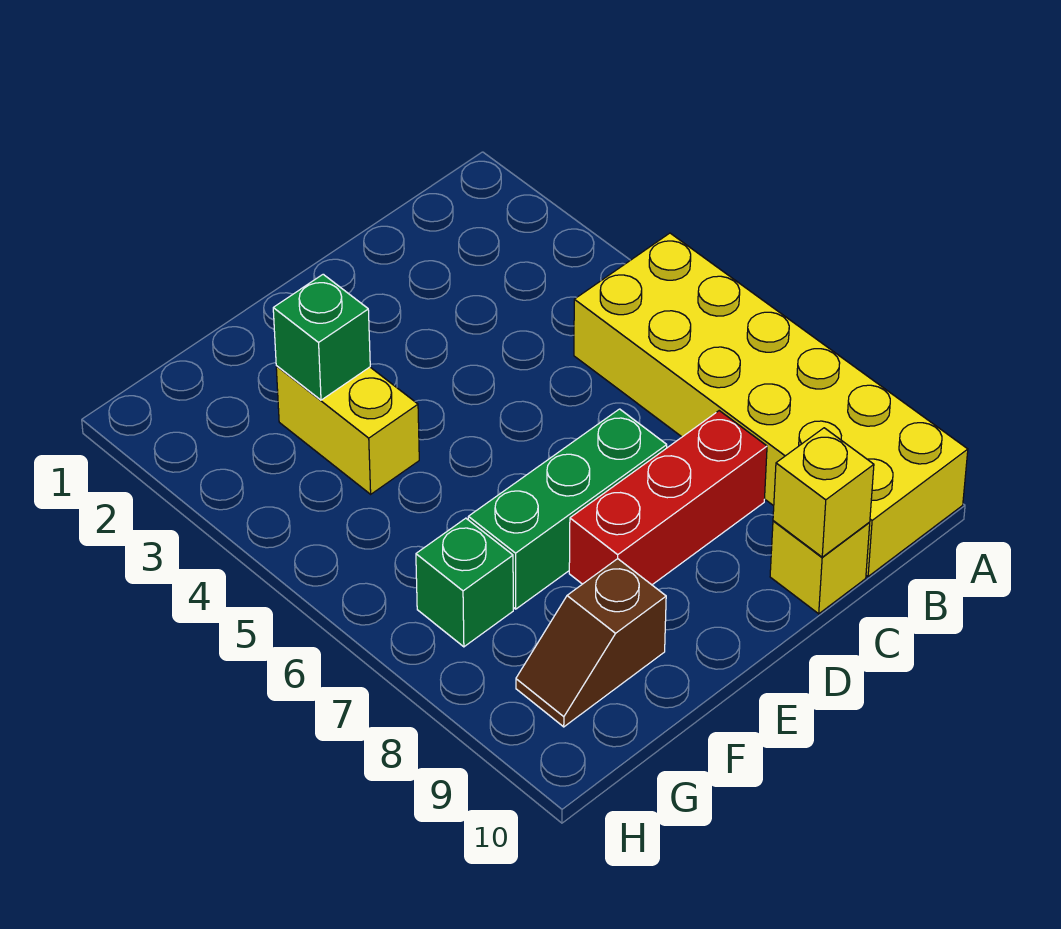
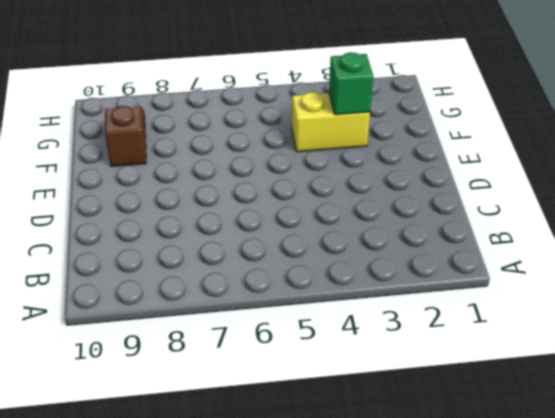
none -> yellow 2x6 brick [574,233,968,576]
none -> red 1x3 brick [569,411,767,585]

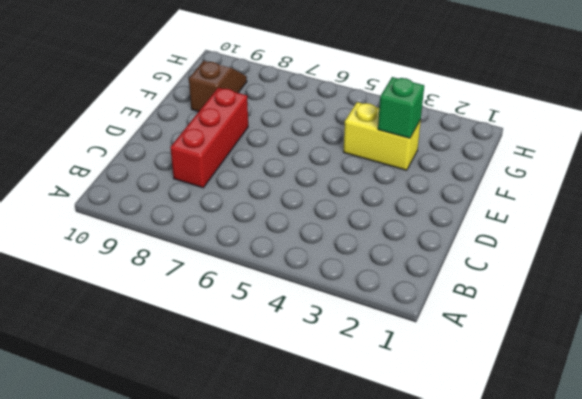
none -> yellow 2x6 brick [574,233,968,576]
none -> yellow 1x1 brick [770,521,870,614]

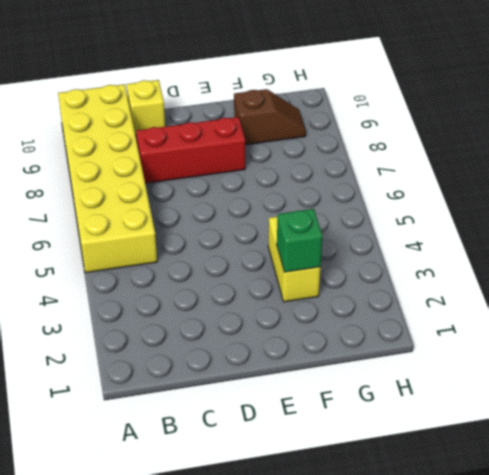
none -> green 1x3 brick [468,409,667,609]
none -> green 1x1 brick [416,518,513,647]

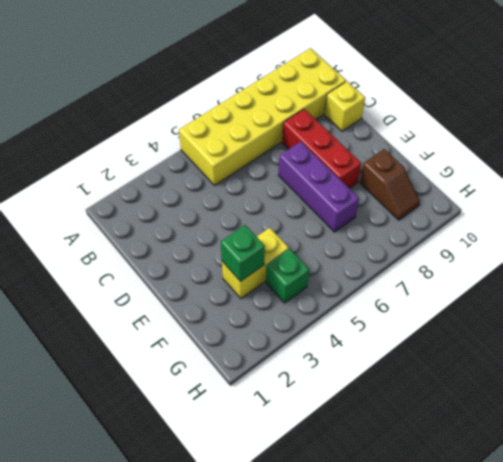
purple 1x3 brick [278,142,359,232] -> green 1x3 brick [468,409,667,609]
green 1x1 brick [266,249,309,303] -> green 1x1 brick moved to [416,518,513,647]
none -> yellow 1x1 brick [773,428,874,557]

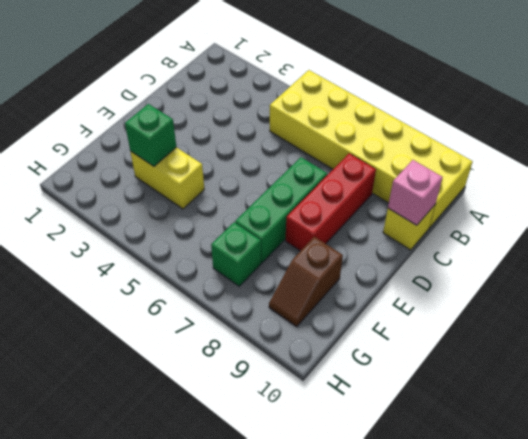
pink 1x1 brick [388,160,443,225] -> yellow 1x1 brick [773,428,874,557]

